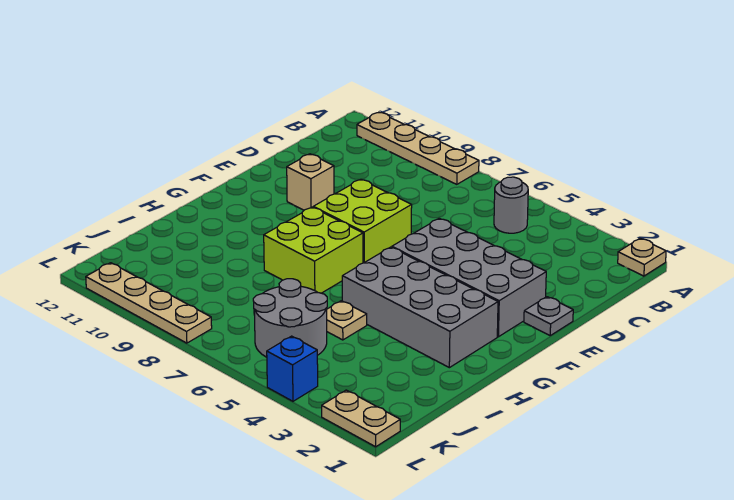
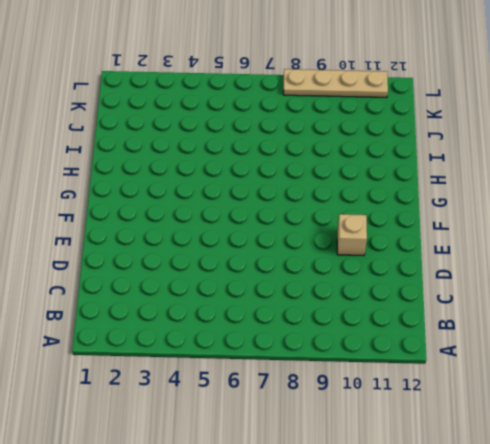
none -> tan 1x1 plate [618,238,666,276]
none -> tan 1x4 plate [357,112,479,184]
none -> grey 1x1 round brick [494,177,528,233]

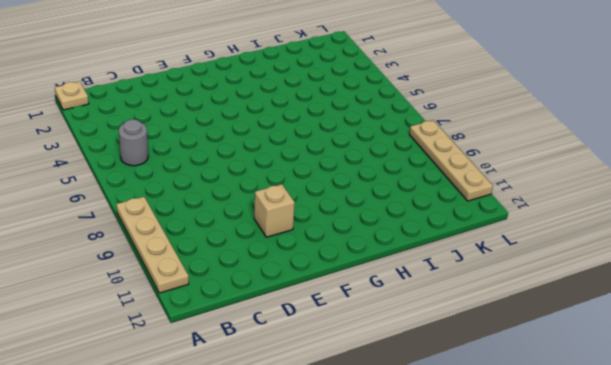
none -> grey 1x1 plate [524,297,573,335]
none -> grey 2x4 brick [392,218,546,337]
none -> lime 2x2 brick [313,179,412,263]

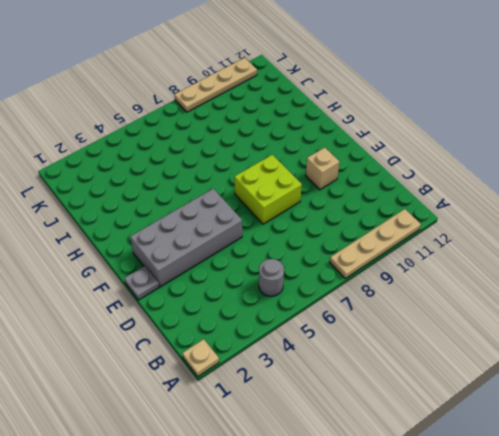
none -> grey 2x4 brick [342,247,498,368]
none -> lime 2x2 brick [264,207,363,293]
none -> tan 1x1 plate [327,301,367,340]

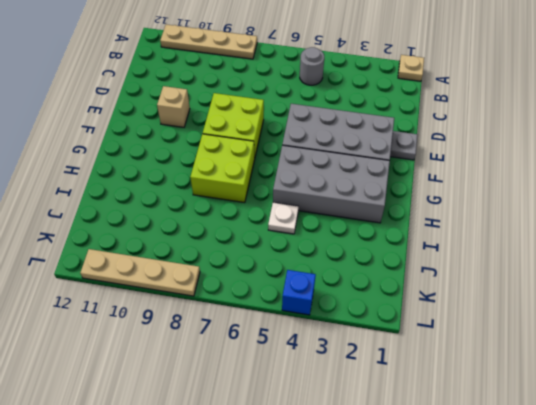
white 1x1 plate [268,202,299,234] -> tan 1x1 plate [327,301,367,340]
none -> grey 2x2 round brick [253,279,327,357]
none -> tan 1x2 plate [322,390,400,447]

